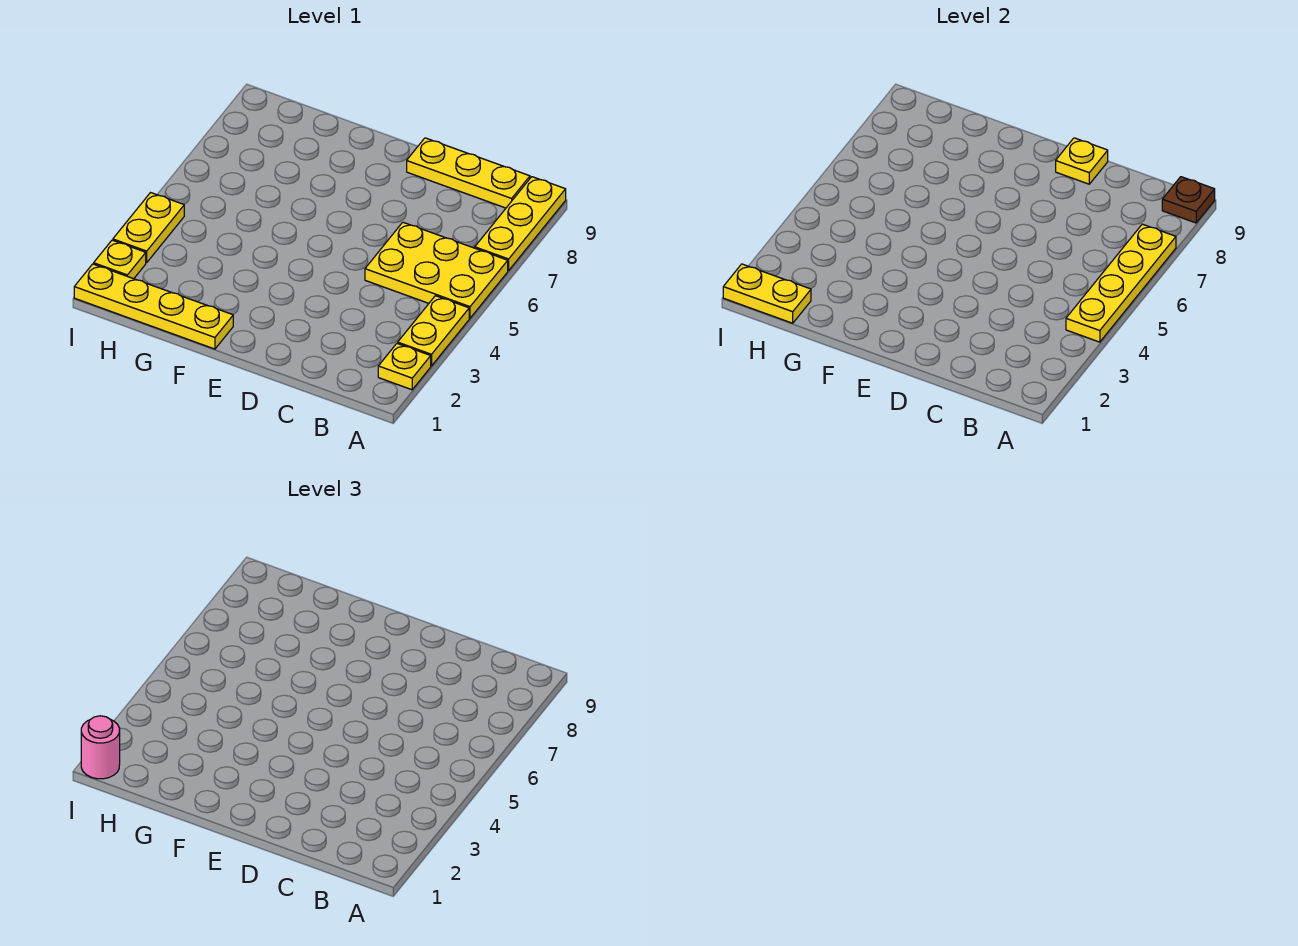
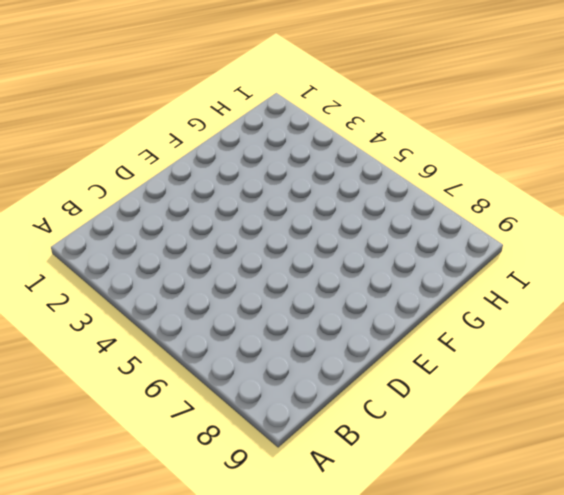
none -> yellow 1x1 plate [378,343,431,390]
none -> yellow 1x2 plate [398,296,469,366]
none -> yellow 2x3 plate [365,222,508,318]

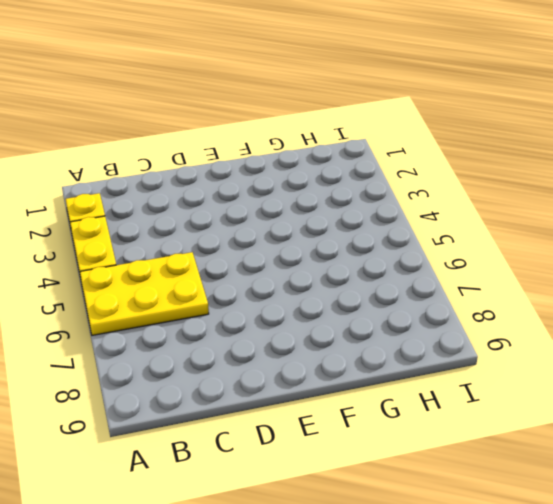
none -> yellow 1x3 plate [475,177,566,271]
none -> yellow 1x3 plate [407,138,530,208]
none -> yellow 1x4 plate [74,264,233,349]

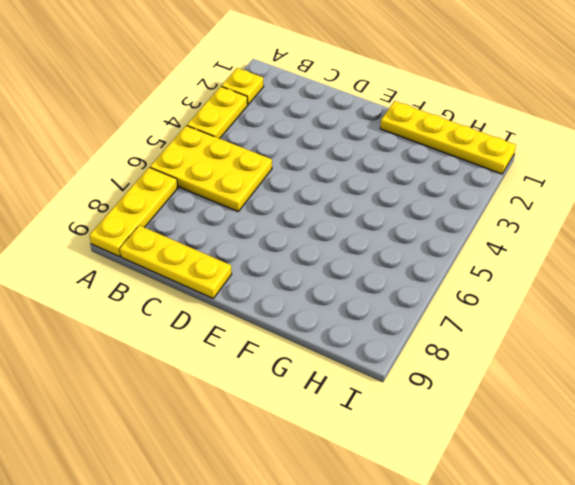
none -> yellow 1x1 plate [94,240,146,279]
none -> yellow 1x2 plate [113,193,184,263]
none -> yellow 1x4 plate [1066,224,1176,342]

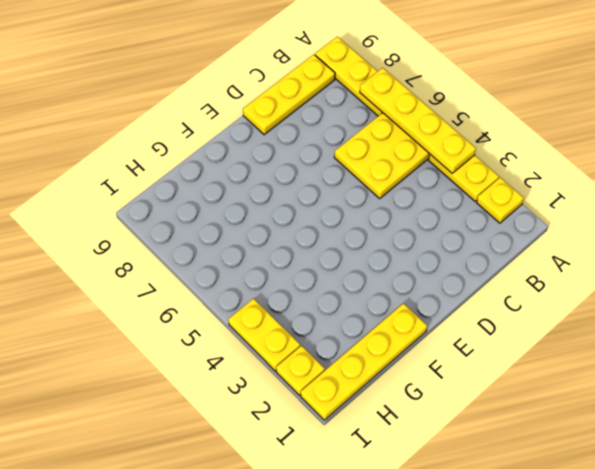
none -> brown 1x1 plate [1162,177,1215,223]
none -> yellow 1x1 plate [1056,138,1108,184]
none -> yellow 1x2 plate [723,264,811,323]

